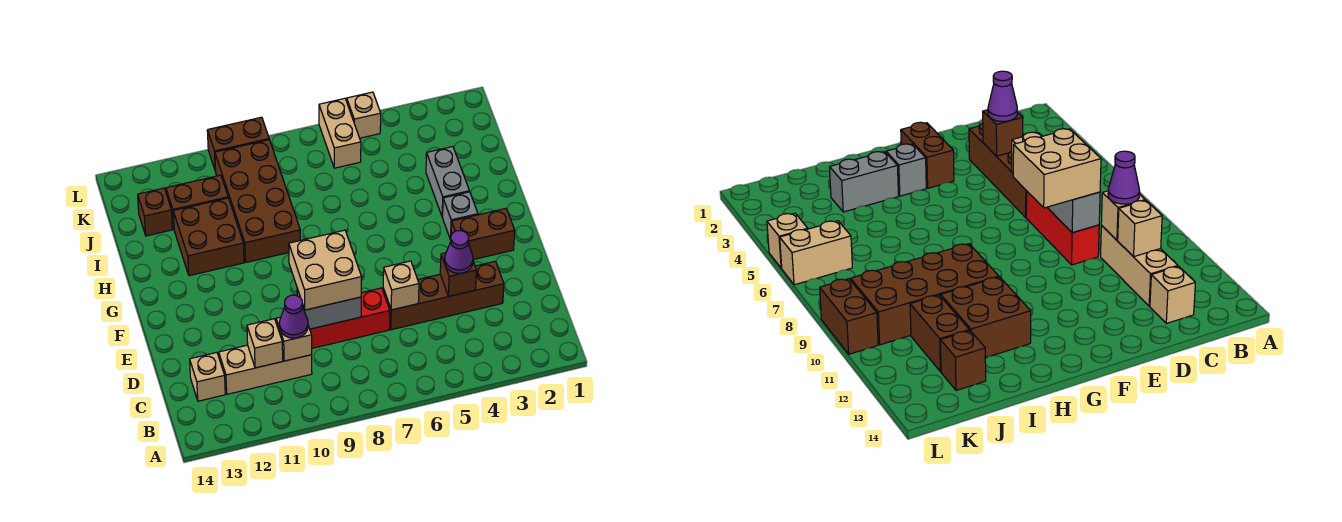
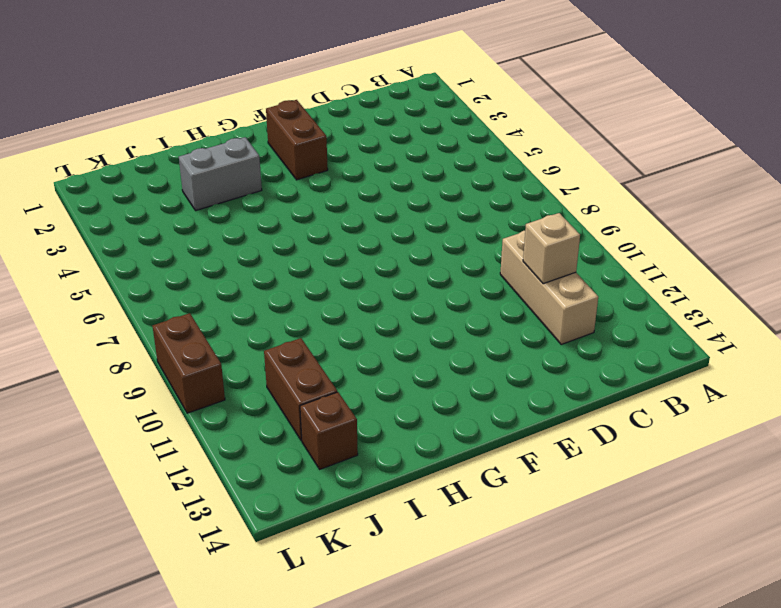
none -> tan 1x1 brick [190,352,225,401]
none -> brown 1x4 brick [383,261,504,330]
none -> red 1x3 brick [310,288,390,348]

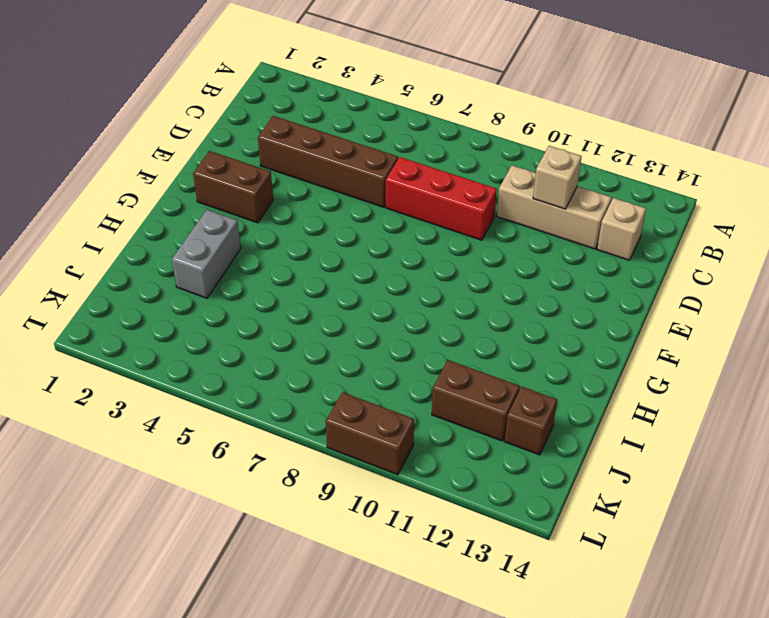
none -> grey 1x1 brick [443,192,478,240]
none -> brown 2x4 brick [215,140,300,262]
none -> brown 2x2 brick [173,198,244,276]

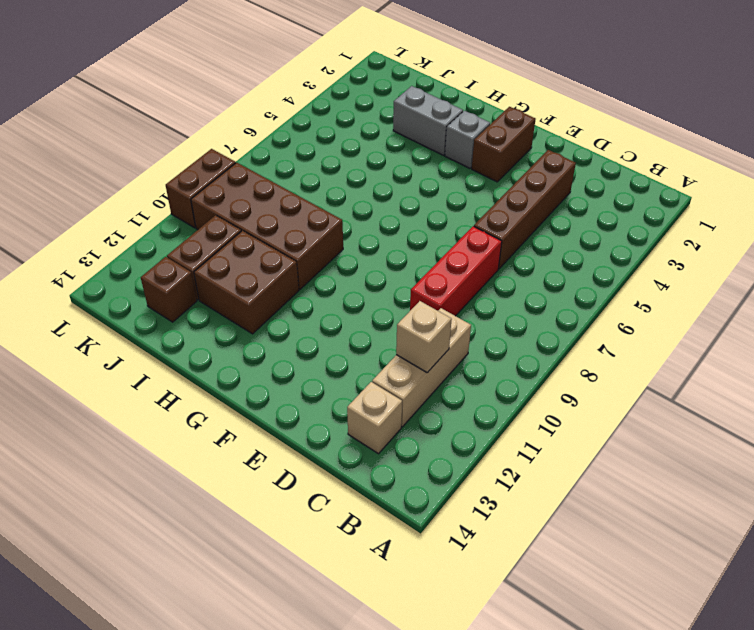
none -> tan 1x2 brick [319,98,361,168]
none -> tan 1x1 brick [347,92,381,138]
none -> tan 1x1 brick [276,317,312,361]

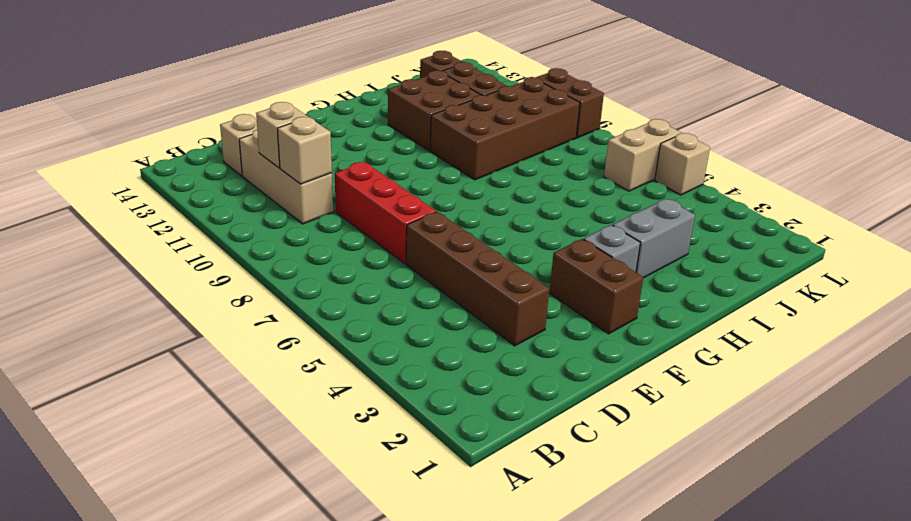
none -> brown 1x1 brick [440,253,476,296]
none -> tan 1x1 brick [383,261,419,310]
none -> grey 1x2 brick [297,289,361,329]

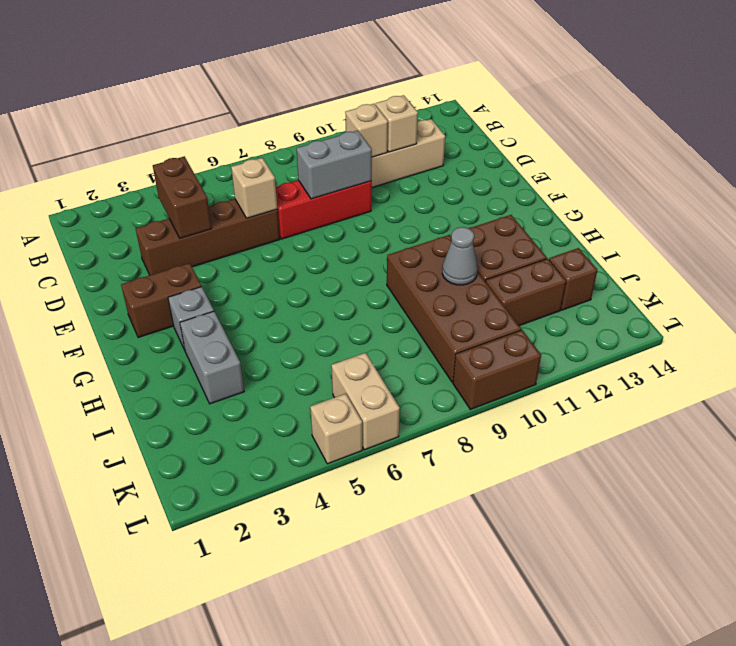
brown 1x2 brick [153,156,212,238] -> brown 1x1 brick [440,253,476,296]
grey 1x1 cone [442,227,478,285] -> none
none -> tan 1x1 brick [190,352,225,401]
none -> purple 1x1 cone [279,295,308,338]
none -> purple 1x1 cone [445,231,473,273]

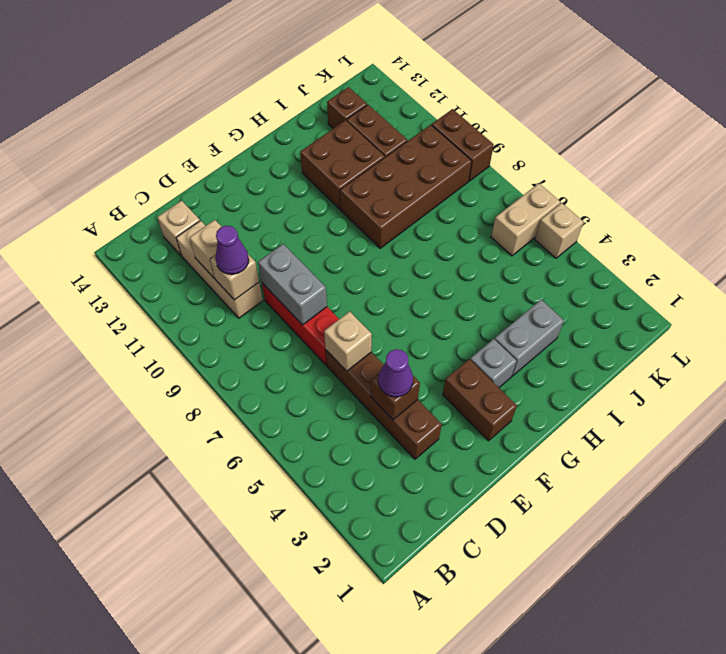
none -> tan 2x2 brick [289,230,362,310]

